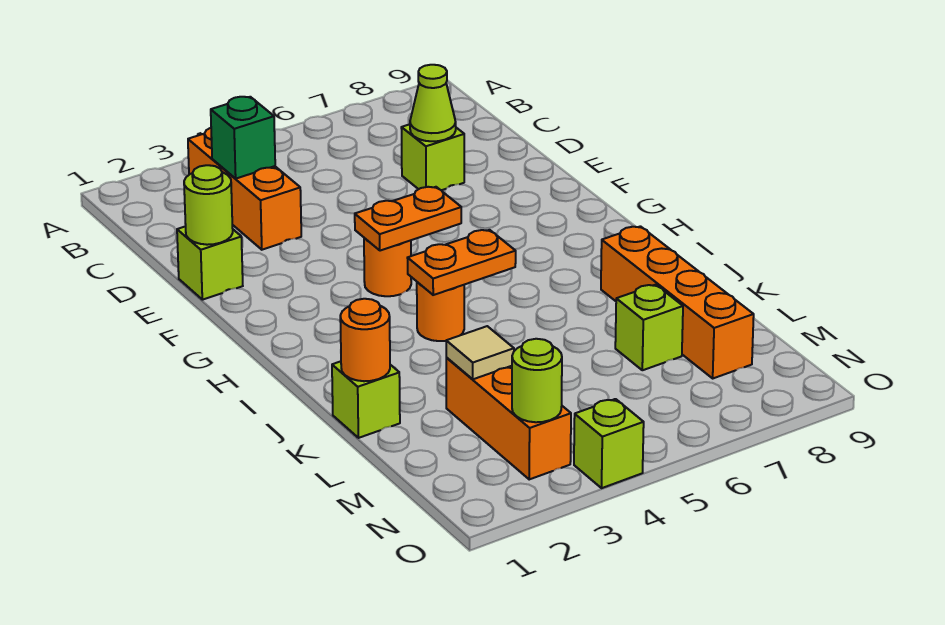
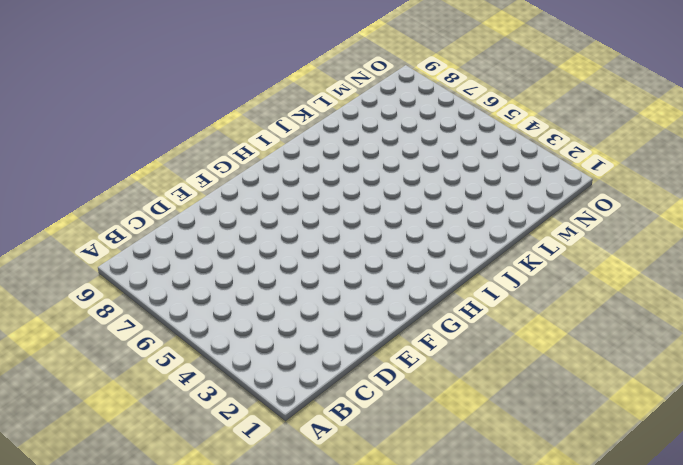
none -> orange 1x3 brick [188,128,301,250]
none -> lime 1x1 brick [401,124,464,190]
none -> lime 1x1 brick [177,226,243,300]

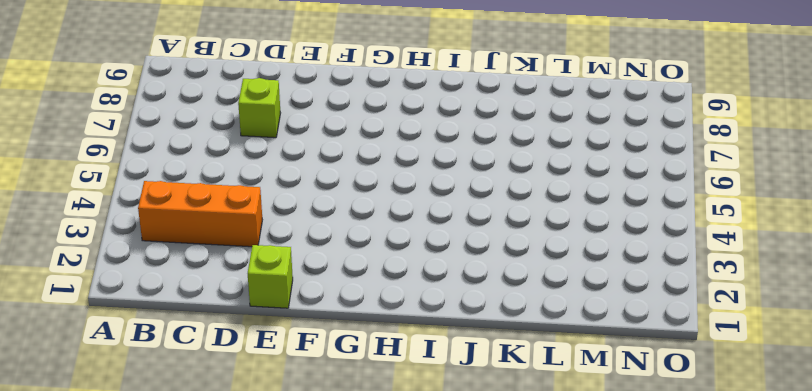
none -> orange 1x1 round brick [364,238,411,296]
none -> orange 1x1 round brick [417,282,464,341]
none -> orange 1x4 brick [601,226,754,378]

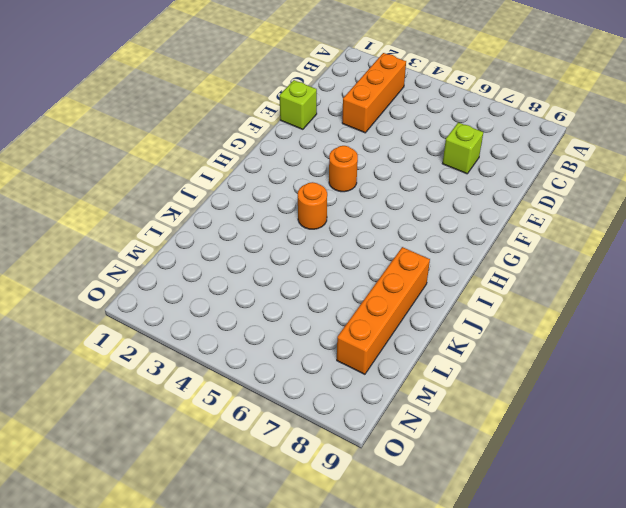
none -> lime 1x1 brick [332,361,400,438]
none -> orange 1x3 brick [446,358,571,479]
none -> lime 1x1 brick [615,285,683,370]

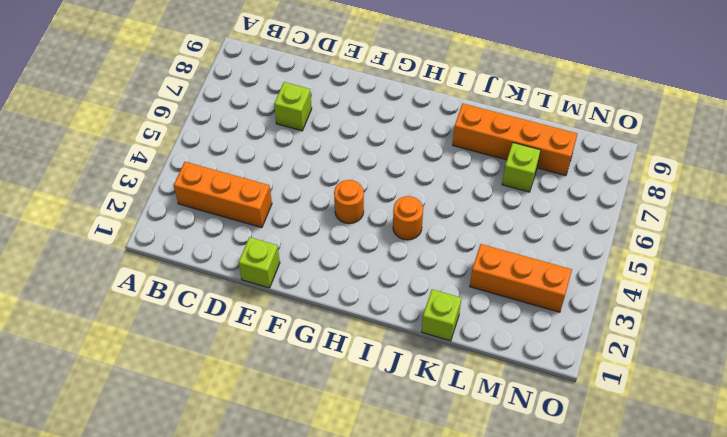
none -> lime 1x1 brick [574,399,644,488]
none -> green 1x1 brick [211,97,275,178]
none -> lime 1x1 cone [410,65,456,141]

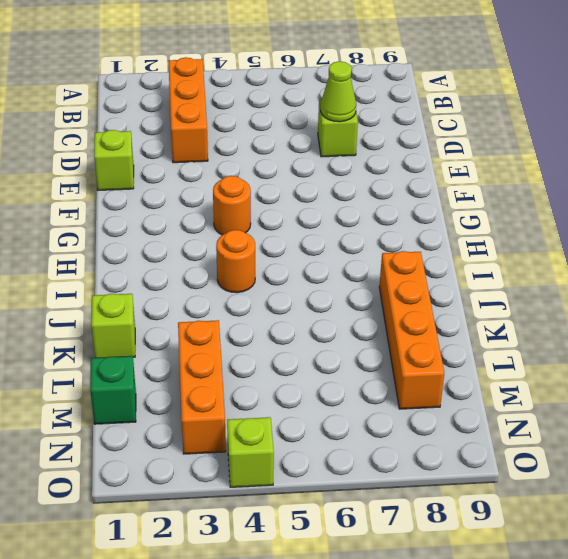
green 1x1 brick [90,356,136,424] -> green 1x1 brick moved to [211,97,275,178]
none -> lime 1x1 brick [615,285,683,370]
none -> lime 1x1 round brick [184,165,233,245]
none -> orange 1x2 plate [355,187,461,251]

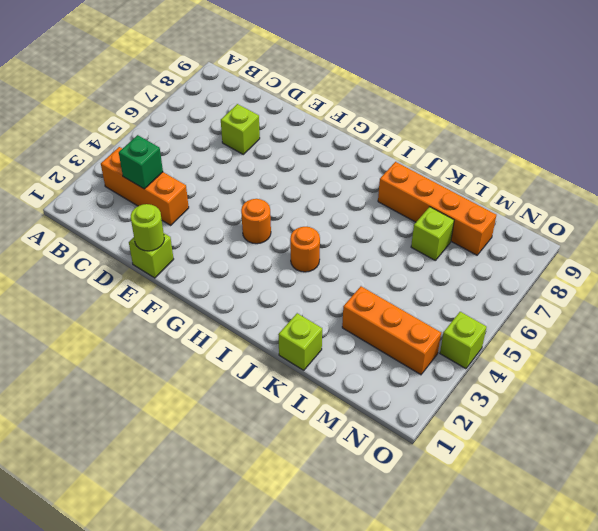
none -> lime 1x1 cone [410,65,456,141]
none -> orange 1x2 plate [355,187,461,251]
none -> orange 1x2 plate [408,230,516,295]

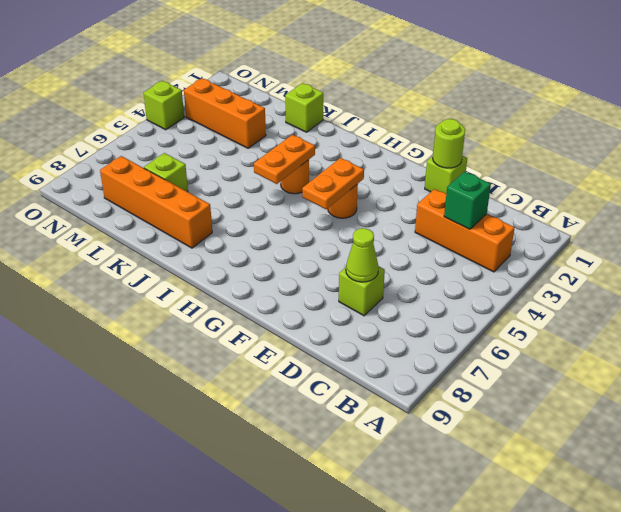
none -> orange 1x1 round brick [340,299,390,381]
none -> tan 1x1 tile [446,326,514,379]
none -> lime 1x1 round brick [512,339,562,422]

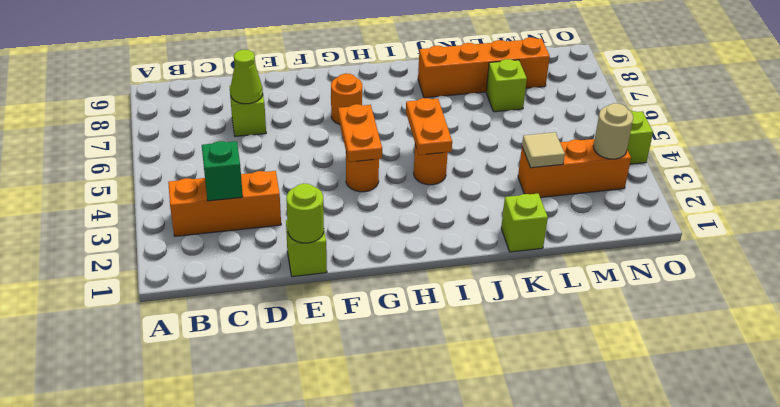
orange 1x1 round brick [331,74,362,125] -> orange 1x1 round brick moved to [340,299,390,381]
tan 1x1 round brick [593,103,633,159] -> lime 1x1 round brick [512,339,562,422]

